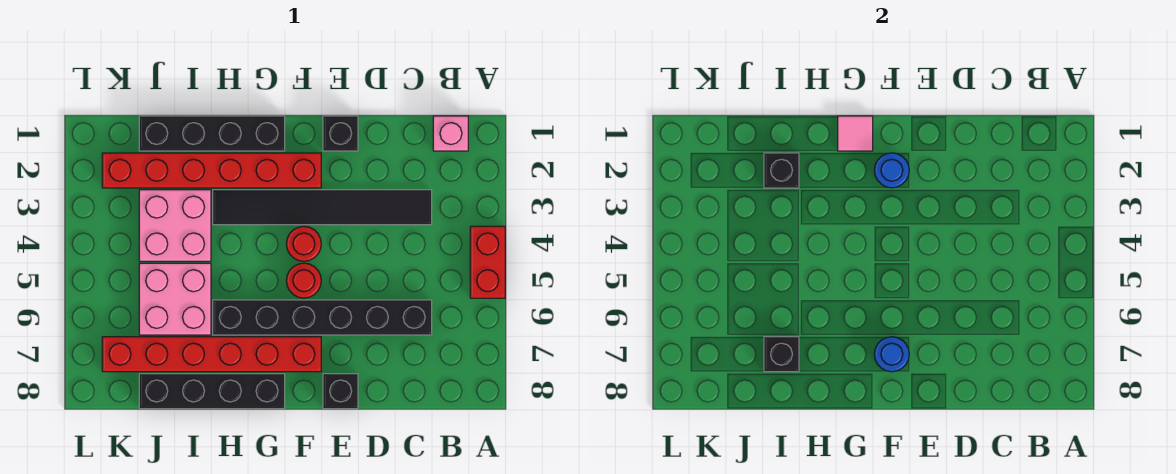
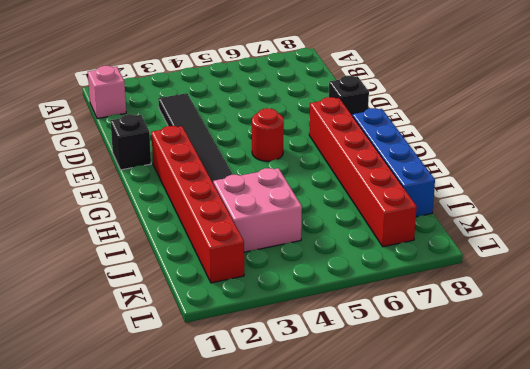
blue 1x4 brick [353,108,435,217] -> black 1x4 brick [139,374,285,409]
none -> red 1x2 brick [470,226,505,298]
none -> black 1x6 brick [213,300,432,335]
none -> red 1x1 round brick [286,226,321,261]

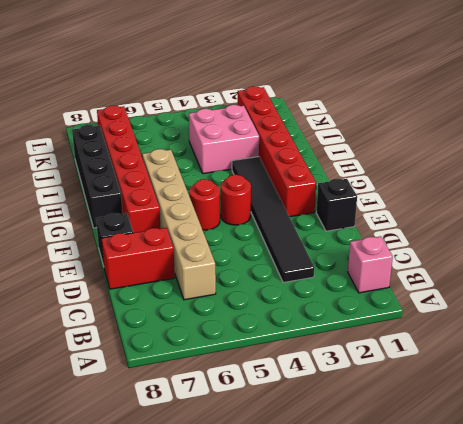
tan 1x6 brick [142,149,216,300] -> black 1x6 brick [213,300,432,335]
red 1x2 brick [101,228,175,289] -> red 1x2 brick moved to [470,226,505,298]
none -> black 1x4 brick [139,116,285,151]
none -> pink 2x2 brick [139,263,211,335]
none -> blue 1x1 round brick [874,153,909,188]

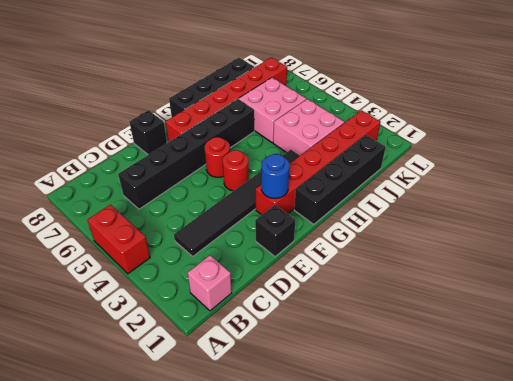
none -> blue 1x1 round brick [874,337,909,372]
none -> pink 1x1 tile [838,116,873,151]
none -> black 1x1 brick [764,153,799,188]

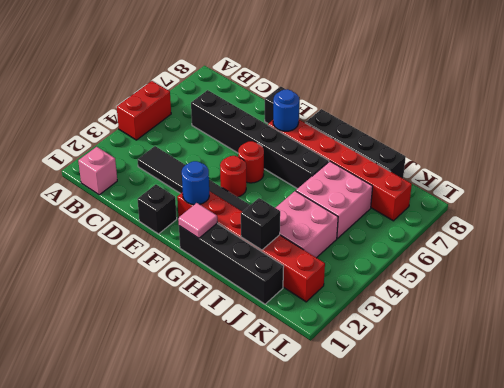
none -> black 1x1 brick [764,337,799,372]

